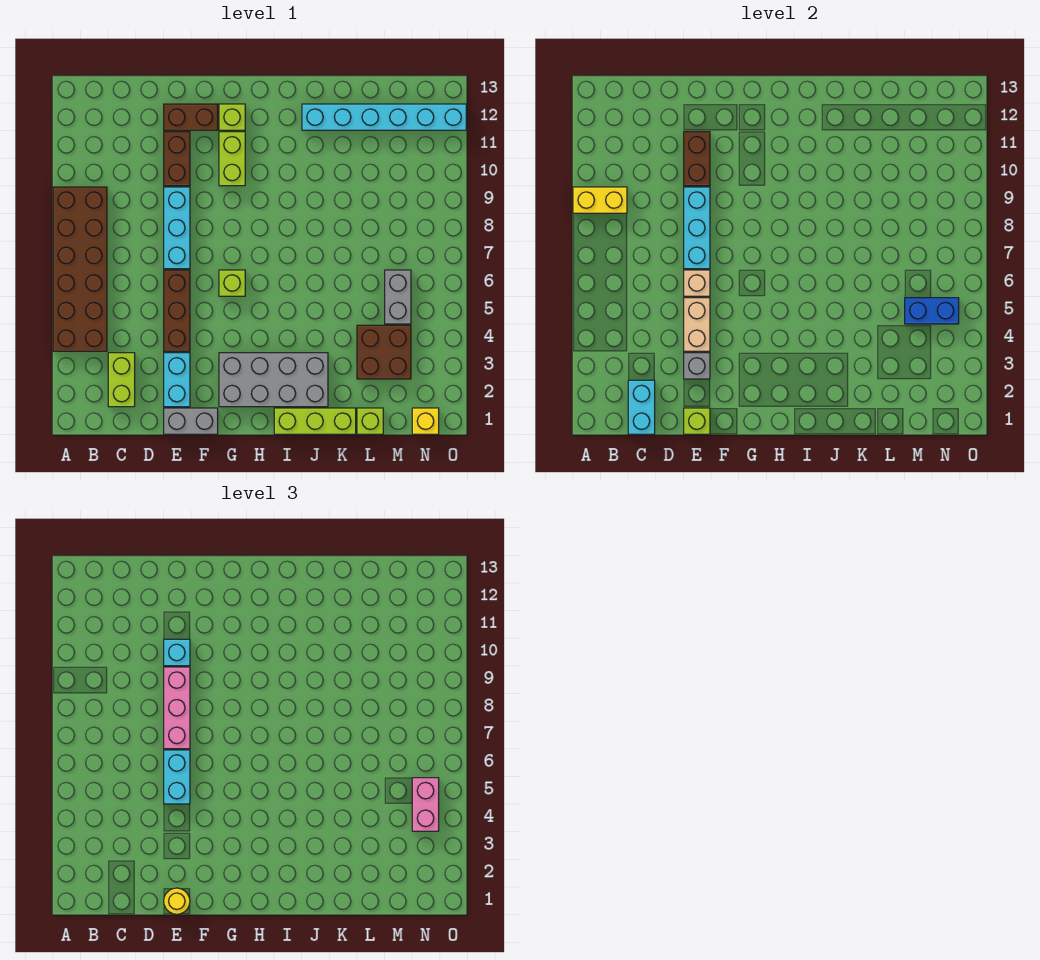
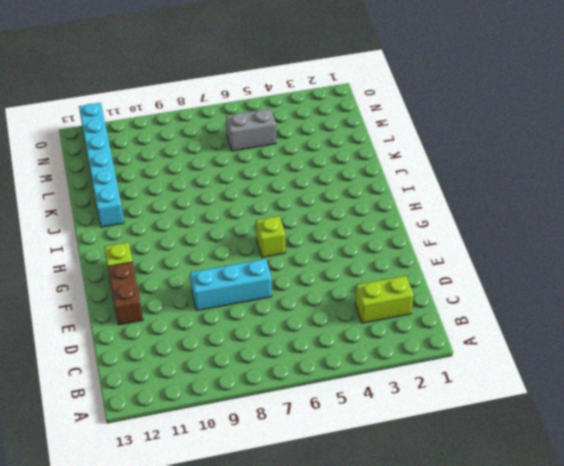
none -> brown 2x6 brick [53,187,107,351]
none -> grey 1x2 brick [164,408,218,434]
none -> cyan 1x2 brick [164,353,190,407]
none -> brown 1x3 brick [164,270,190,351]

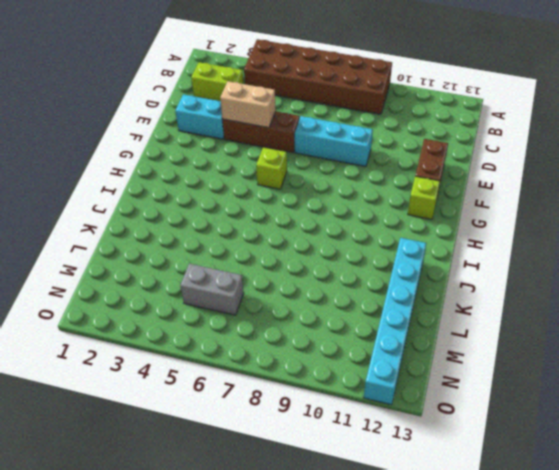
none -> grey 1x2 brick [164,408,218,434]
none -> brown 1x2 brick [164,132,190,186]
none -> grey 2x4 brick [219,353,328,407]
none -> lime 1x2 brick [219,132,245,186]

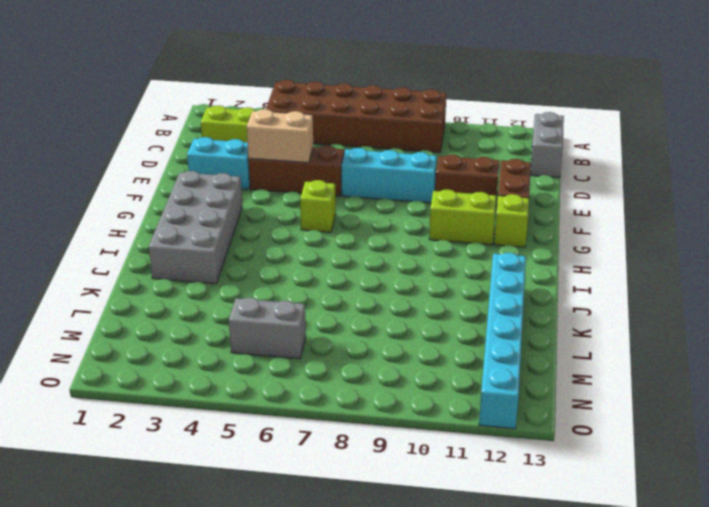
grey 1x2 brick [531,112,564,178] -> grey 1x2 brick moved to [164,408,218,434]
none -> lime 1x3 brick [274,408,356,434]
none -> lime 1x1 brick [357,408,383,434]
none -> brown 2x2 brick [357,325,411,379]
none -> yellow 1x1 brick [412,408,439,434]

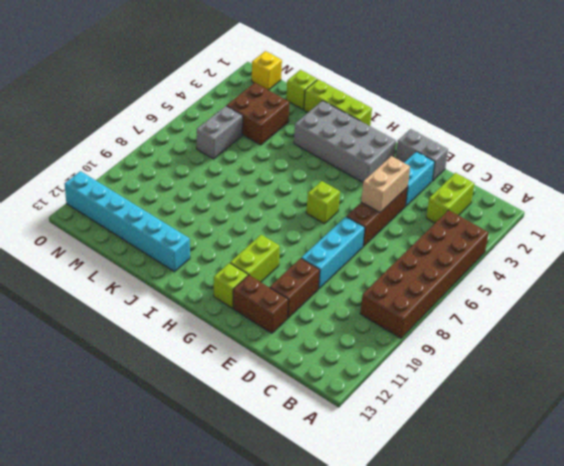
none -> yellow 1x2 brick [573,187,627,213]
none -> cyan 1x2 brick [628,380,655,434]
none -> lime 1x1 brick [684,408,710,434]
none -> grey 1x1 brick [684,353,710,379]

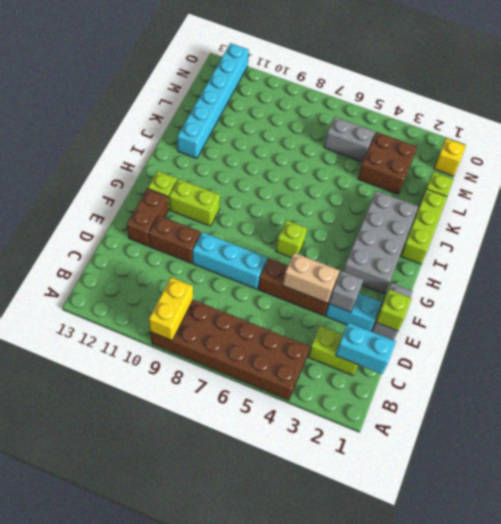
none -> tan 1x1 brick [684,270,710,296]
none -> cyan 1x3 brick [684,187,710,269]
none -> brown 1x2 brick [684,132,710,186]
none -> blue 1x2 brick [905,298,959,324]

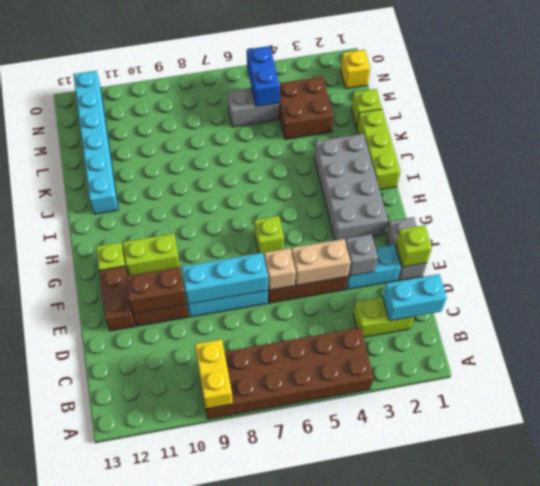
none -> yellow 1x1 round brick [164,888,190,914]
none -> cyan 1x2 brick [164,750,190,804]
none -> pink 1x3 brick [164,667,190,749]
none -> cyan 1x1 brick [164,639,190,666]

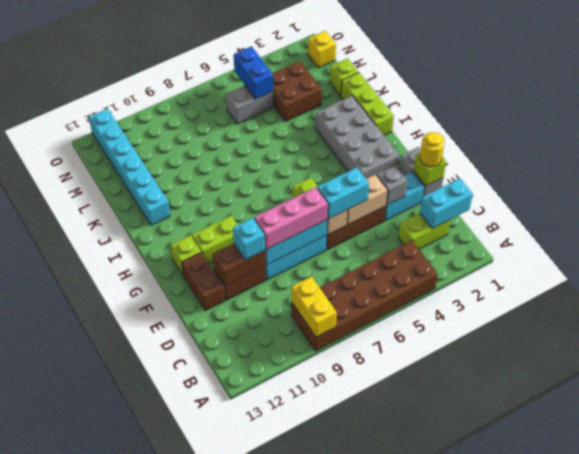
none -> pink 1x2 brick [412,778,439,831]

